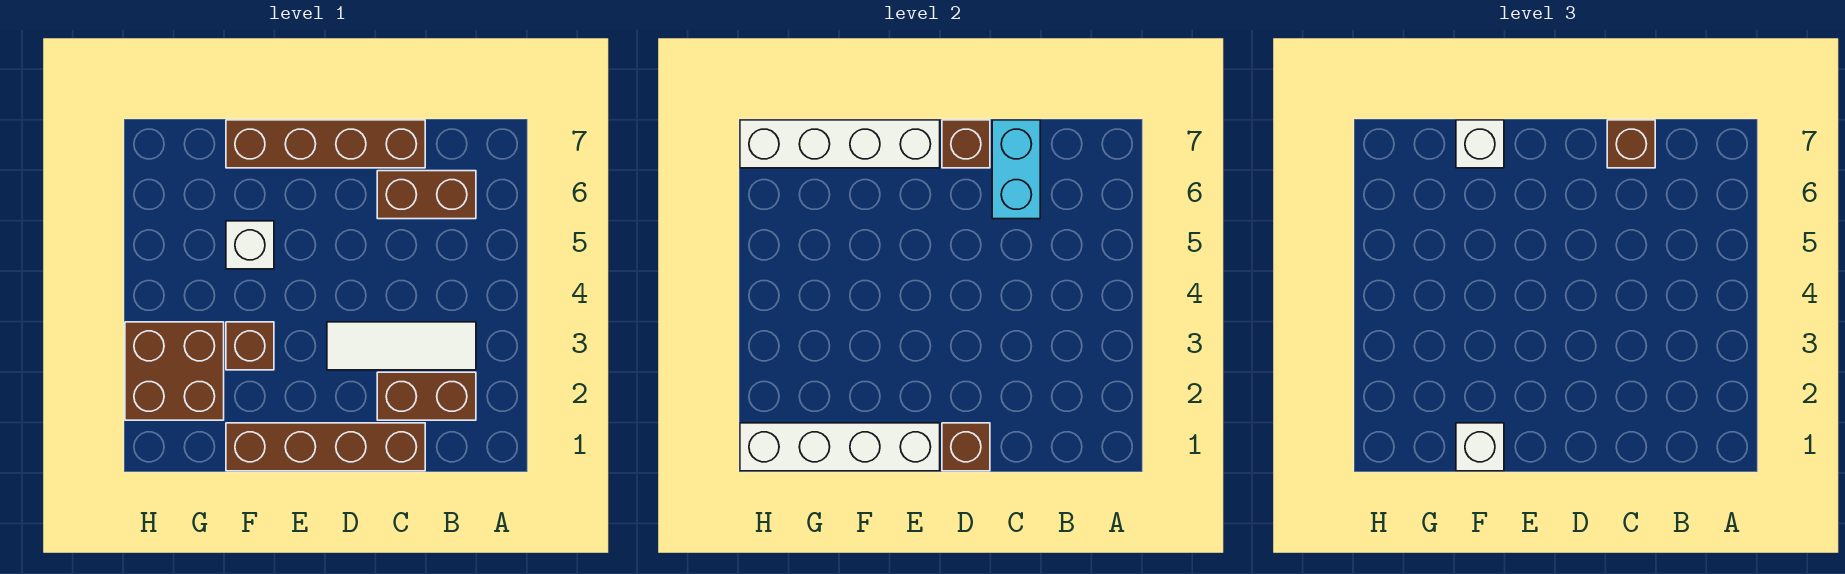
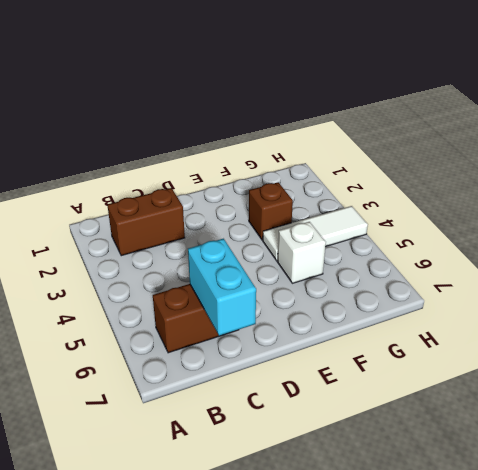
white 1x3 tile [263,206,368,261] -> white 1x3 tile moved to [327,322,476,370]
none -> brown 1x4 brick [226,423,425,471]
none -> brown 1x4 brick [226,120,425,168]
none -> brown 2x2 brick [125,322,224,420]

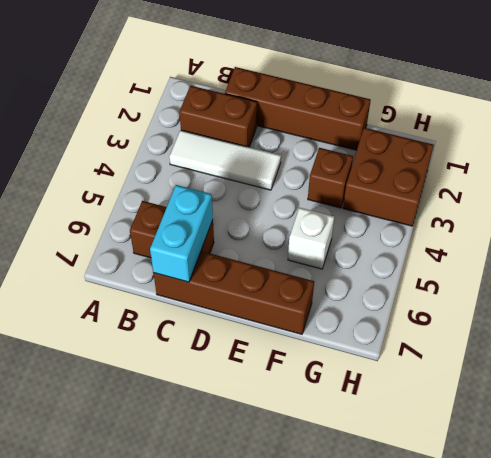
none -> brown 1x1 brick [942,423,990,471]
none -> brown 1x1 brick [942,120,990,168]
none -> white 1x4 brick [740,423,940,471]

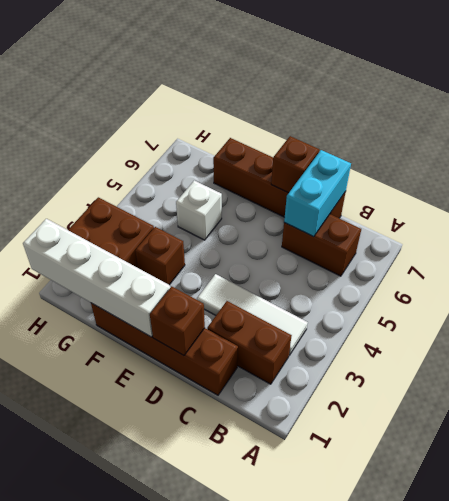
none -> white 1x4 brick [740,120,940,168]
none -> brown 1x1 brick [1607,120,1655,168]
none -> white 1x1 brick [1456,423,1504,471]

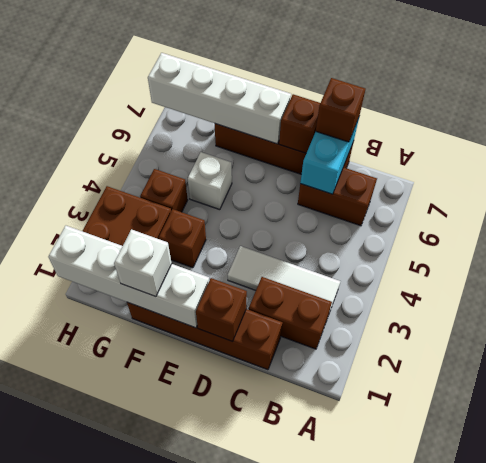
brown 1x1 brick [140,169,188,212] -> none
none -> white 1x1 brick [1456,120,1504,168]

